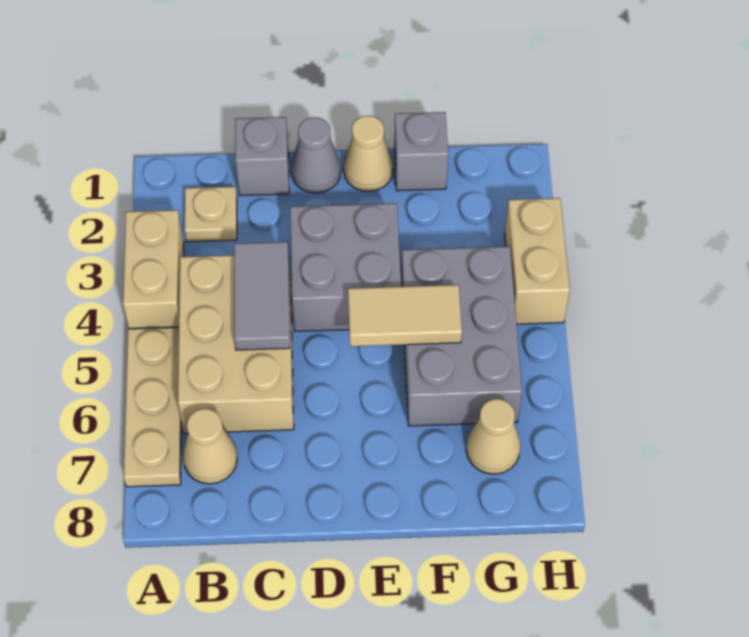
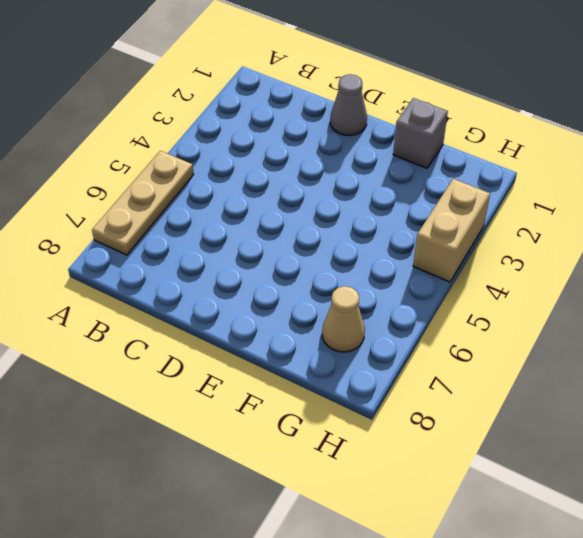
none -> tan 1x2 brick [123,210,184,329]
none -> tan 1x1 plate [185,187,237,242]
none -> tan 2x3 brick [178,254,294,433]

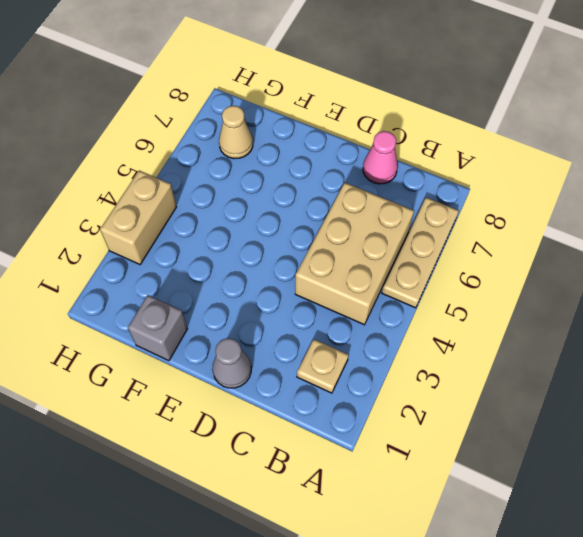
pink 1x1 cone [363,131,398,184] -> none
none -> tan 1x2 brick [123,210,184,329]
none -> tan 1x1 cone [183,409,237,484]
none -> grey 1x1 brick [235,117,289,196]

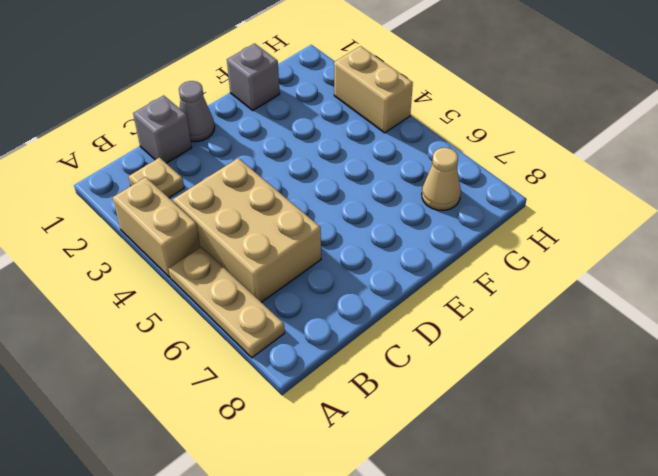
none -> tan 1x1 cone [183,409,237,484]
none -> grey 2x2 brick [290,203,401,331]
none -> tan 1x1 cone [343,116,393,191]

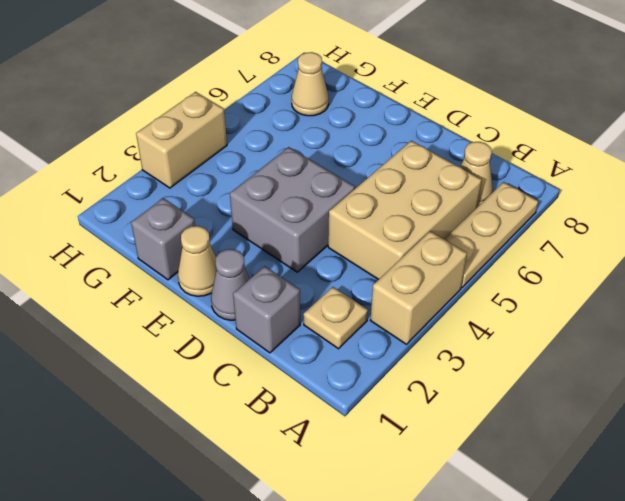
none -> grey 2x3 brick [401,246,522,426]
none -> grey 1x2 tile [234,242,290,350]
none -> tan 1x2 tile [348,285,462,346]

